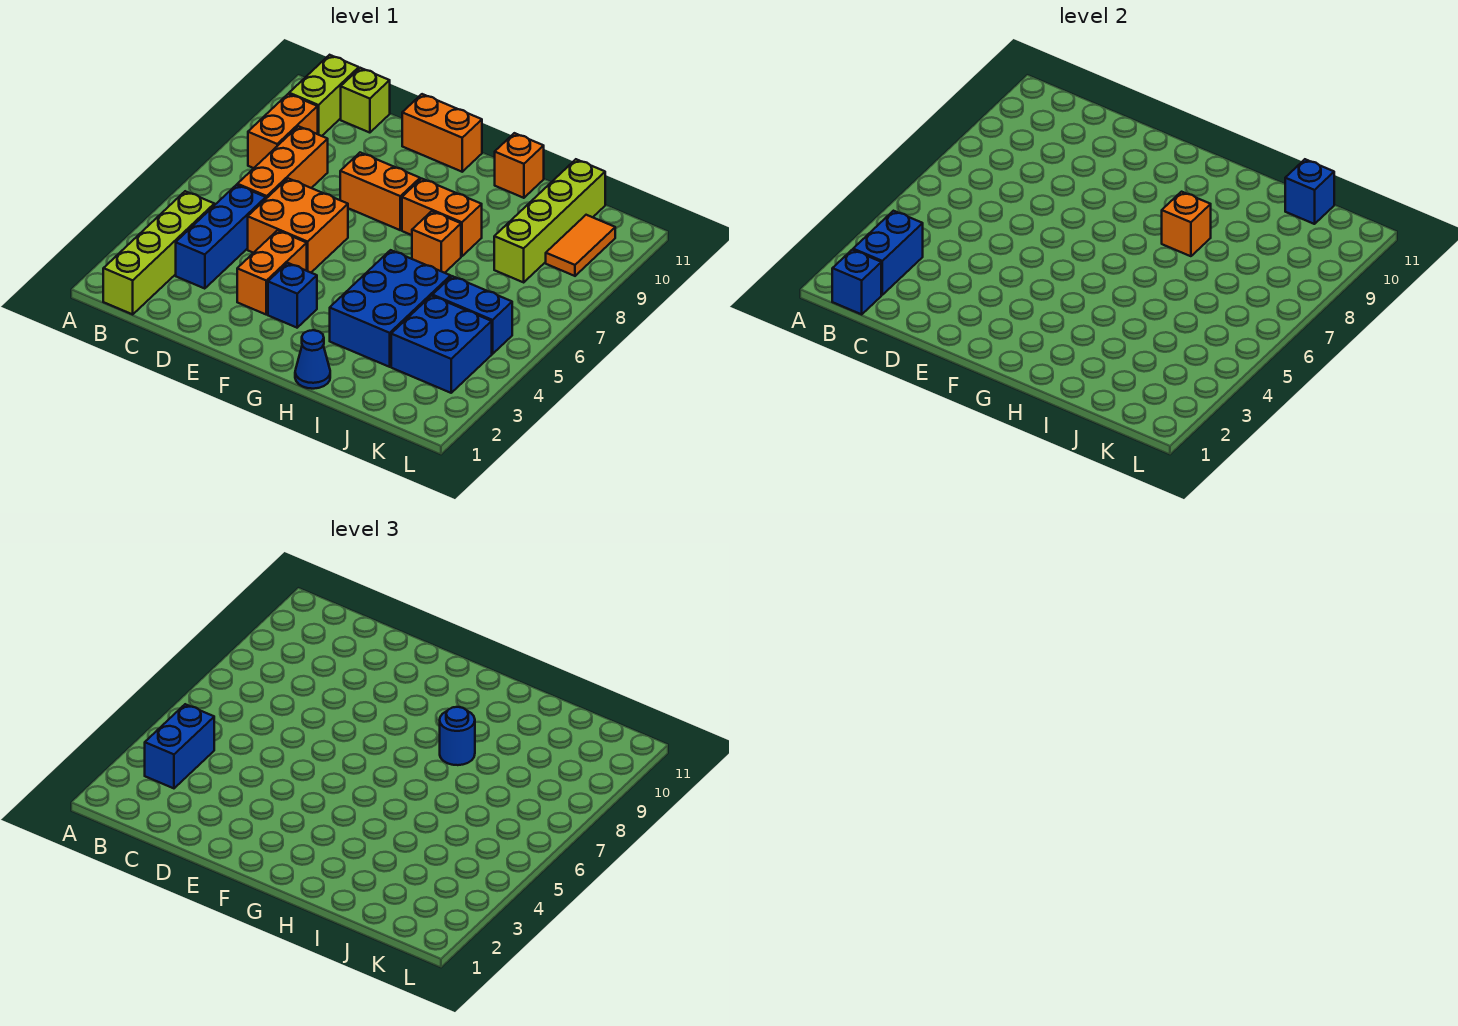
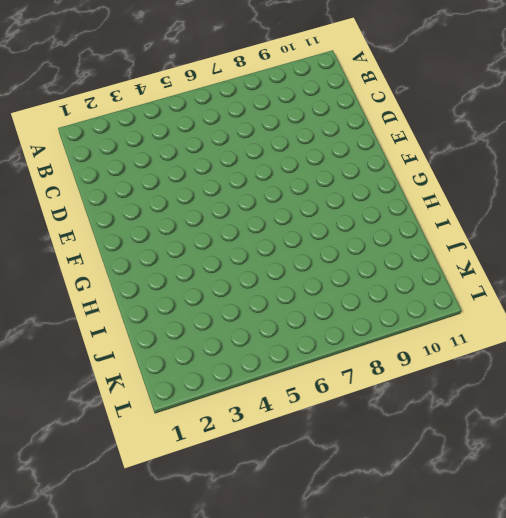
none -> lime 1x4 brick [103,191,214,314]
none -> orange 1x2 brick [248,94,318,168]
none -> lime 1x2 brick [289,55,359,136]

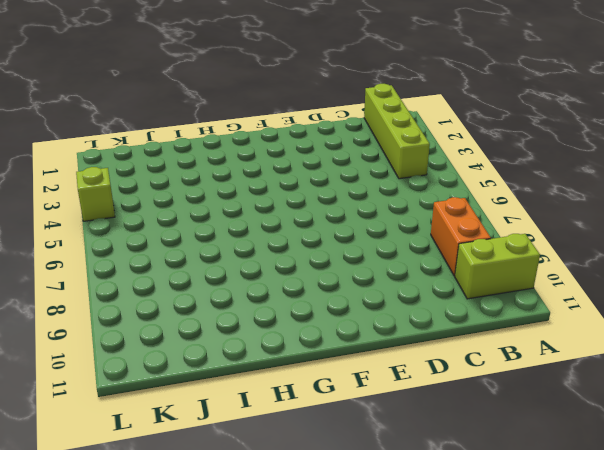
lime 1x2 brick [455,234,540,299] -> lime 1x2 brick turned to [289,55,359,136]
lime 1x1 brick [76,167,115,221] -> lime 1x1 brick moved to [341,68,390,133]
none -> blue 1x3 brick [176,185,266,289]
none -> orange 1x3 brick [237,126,328,198]
none -> orange 2x2 brick [248,178,348,272]

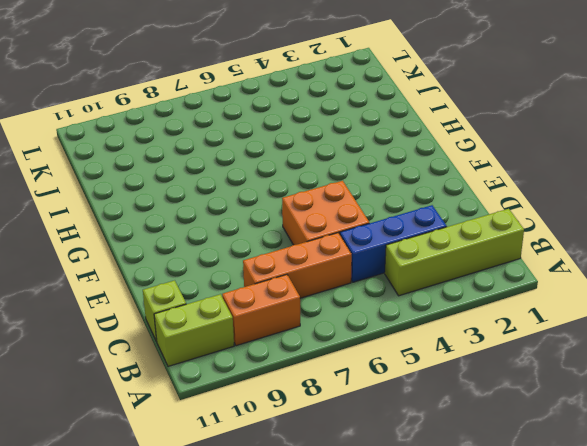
none -> orange 1x2 brick [237,230,307,315]
none -> orange 1x2 brick [340,153,420,230]
none -> orange 1x2 brick [402,94,482,172]

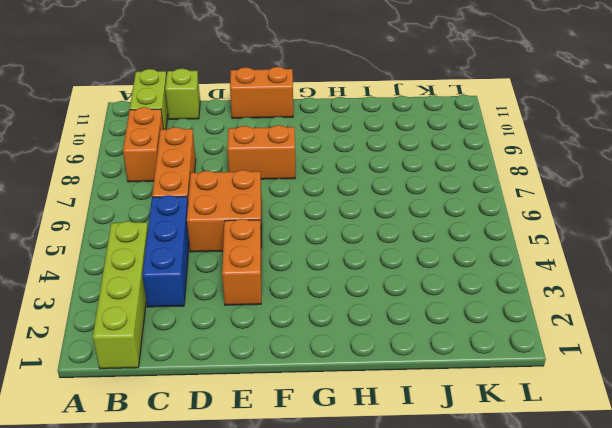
none -> blue 1x1 brick [268,263,317,328]
none -> orange 1x2 brick [402,179,482,256]
none -> blue 1x1 cone [295,330,330,389]

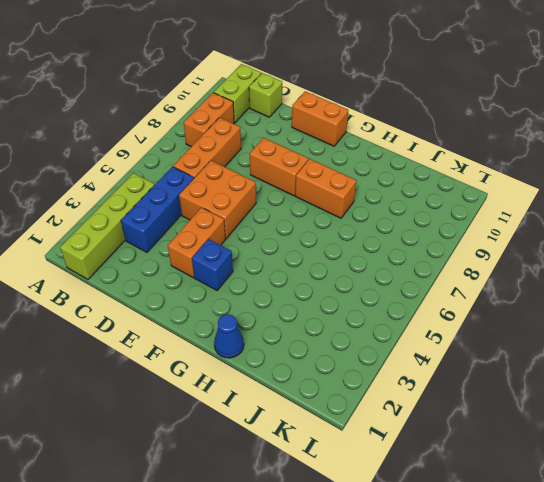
none -> blue 2x3 brick [330,250,451,367]
none -> orange 1x1 brick [412,211,461,273]
none -> orange 1x1 brick [495,133,544,198]

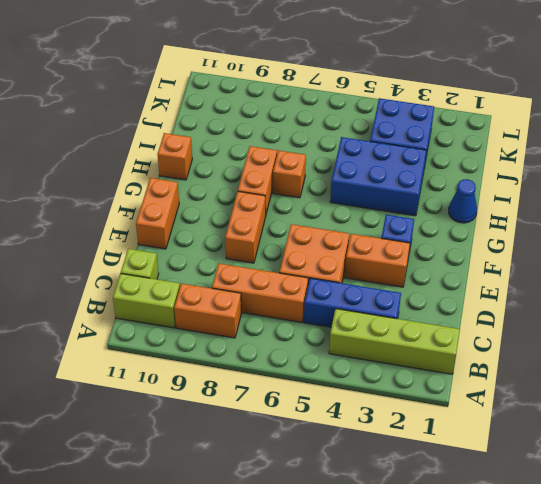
none -> blue 1x2 brick [432,276,512,354]
none -> lime 1x4 brick [494,159,605,282]
none -> orange 1x2 tile [546,215,615,276]

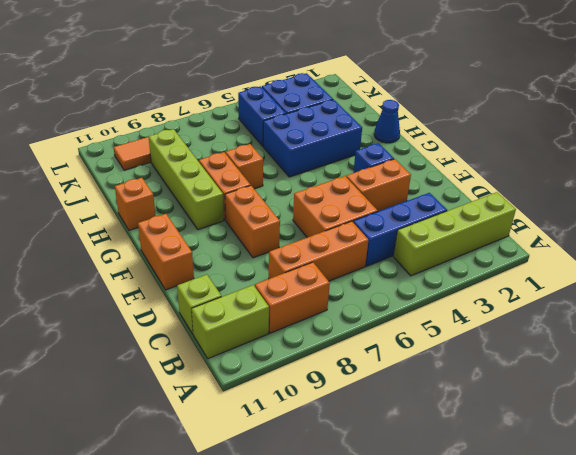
lime 1x4 brick [149,129,224,230] -> lime 1x4 brick turned to [494,159,605,282]
none -> blue 1x1 brick [832,250,881,314]
none -> blue 1x2 brick [853,211,923,295]
none -> orange 1x1 brick [1162,192,1211,256]

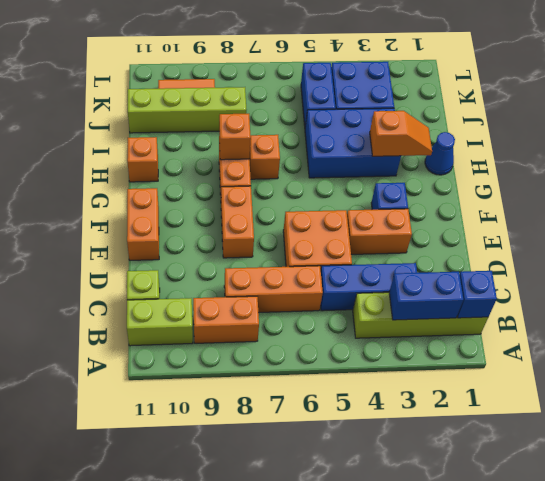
orange 1x2 slope [370,111,432,156] -> none
none -> blue 1x1 brick [1285,159,1334,224]
none -> blue 1x2 brick [145,704,214,788]
none -> blue 1x1 round brick [440,707,475,765]

